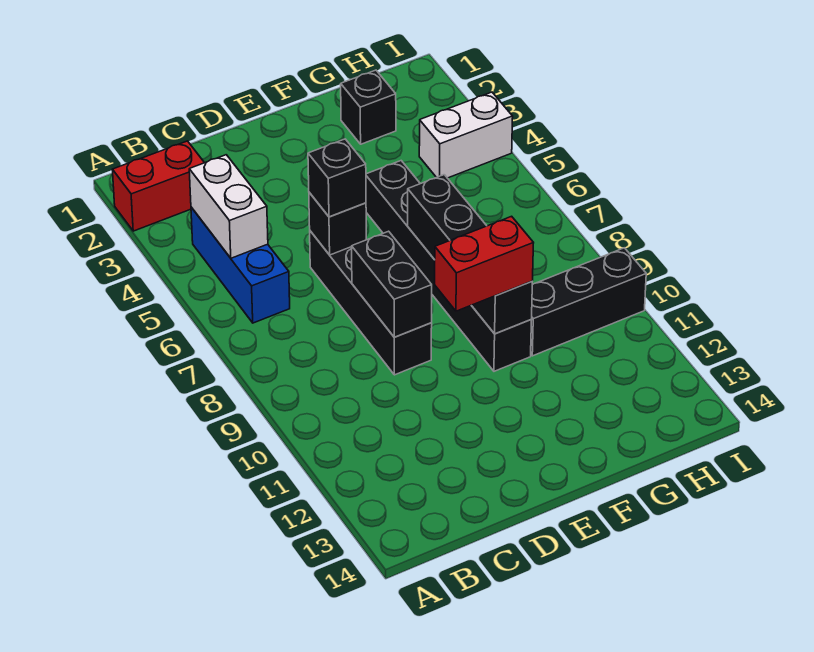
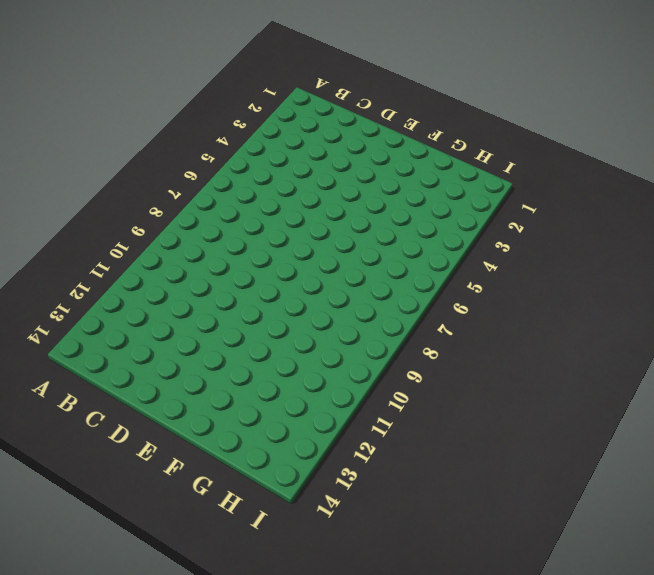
none -> red 1x2 brick [112,141,204,231]
none -> blue 1x3 brick [191,207,290,323]
none -> black 1x4 brick [310,231,432,375]

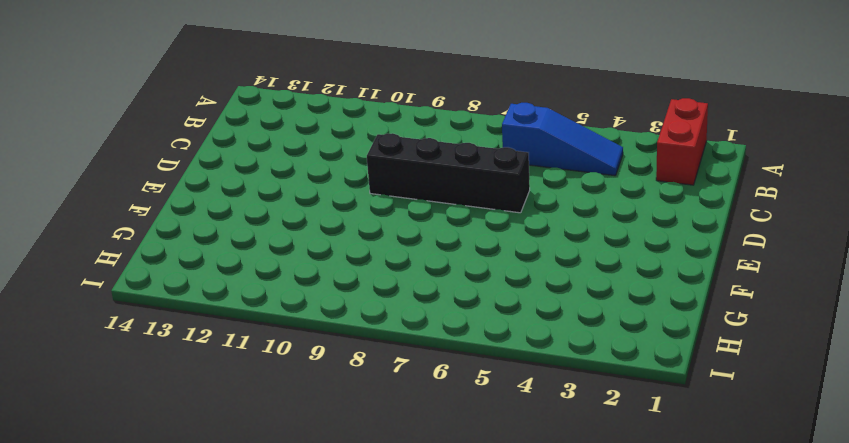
blue 1x3 slope [502,103,623,176] -> blue 1x3 brick [191,207,290,323]
none -> black 1x6 brick [366,161,531,371]
none -> black 1x1 brick [341,70,396,144]
none -> black 1x3 brick [531,248,646,356]

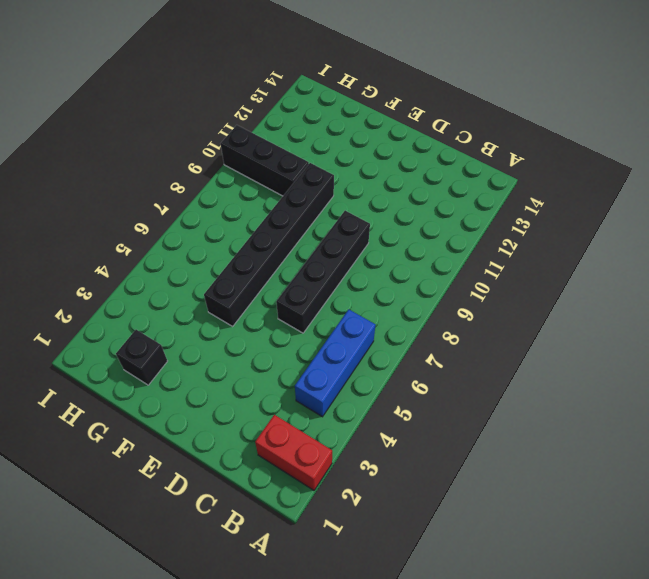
none -> white 1x2 brick [419,92,513,178]
none -> white 1x2 brick [189,155,268,258]
none -> black 1x1 brick [309,192,366,255]

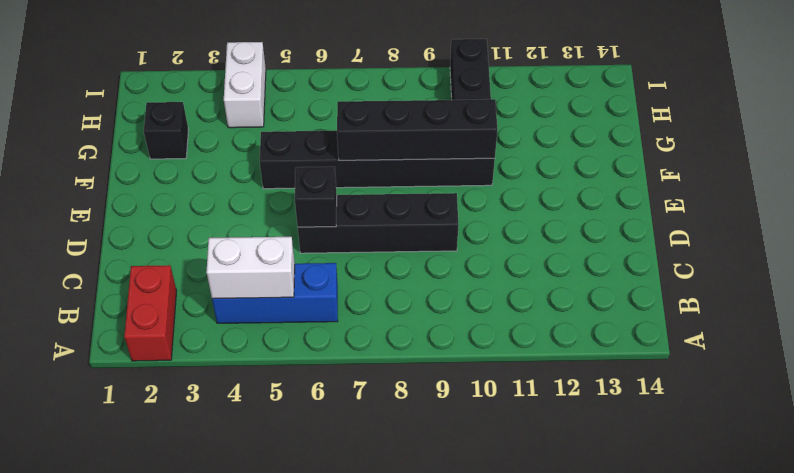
none -> black 1x2 brick [352,231,432,337]
none -> black 1x1 brick [308,139,366,217]
none -> red 1x2 brick [435,216,533,311]

